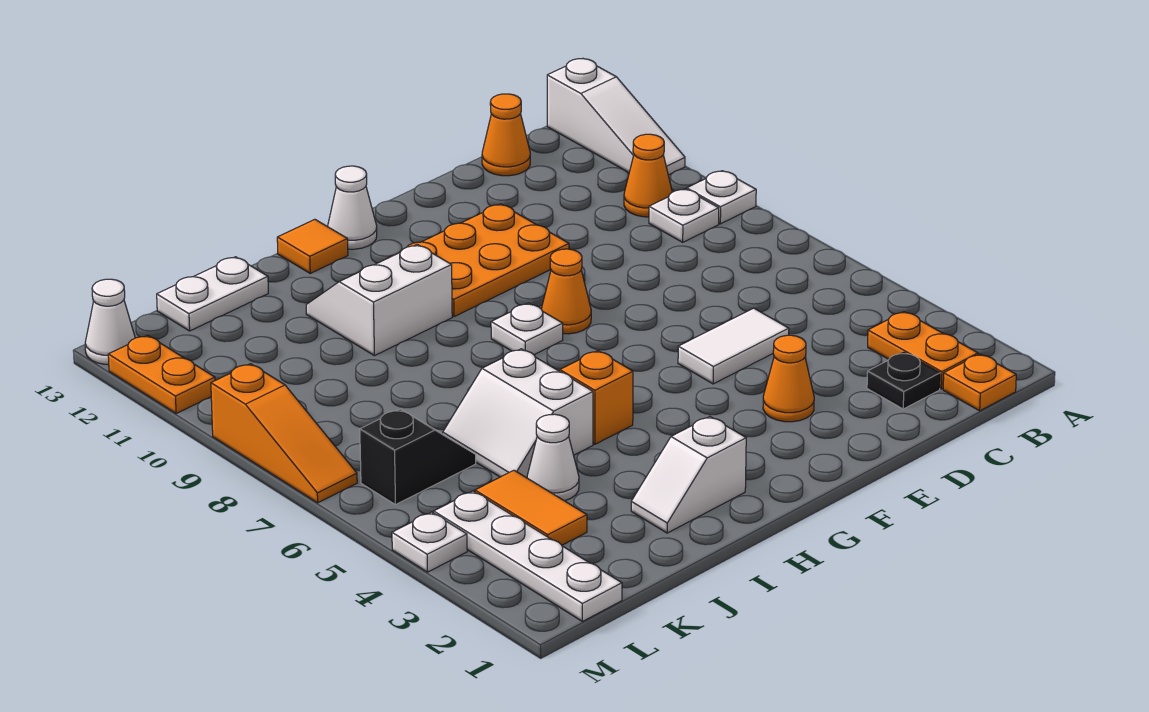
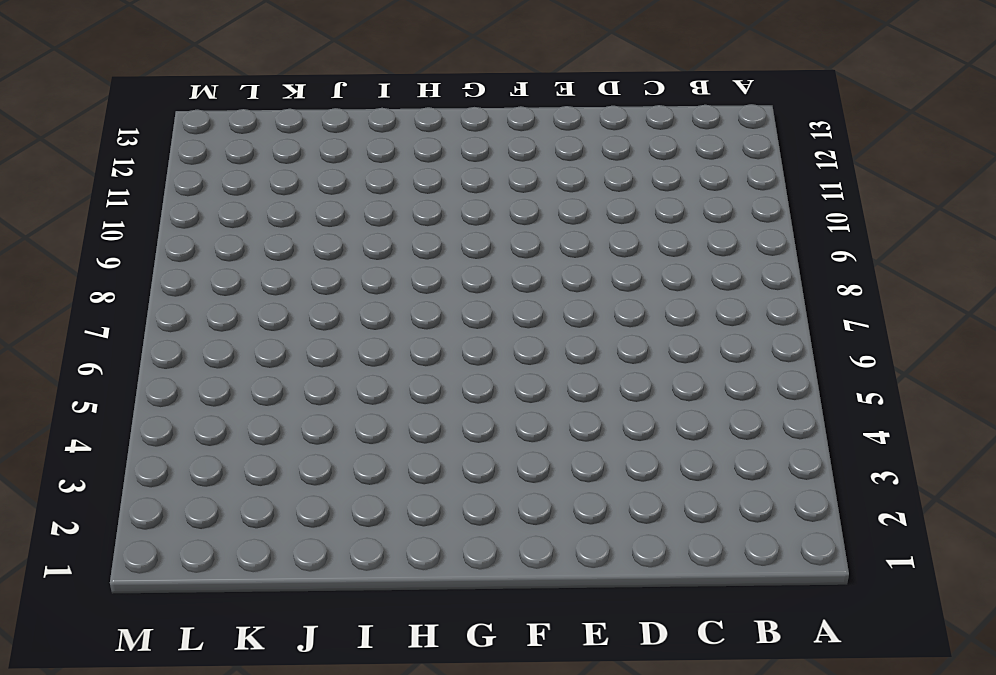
none -> white 1x1 plate [687,171,756,224]
none -> white 1x3 slope [547,59,685,175]
none -> orange 1x1 plate [943,354,1016,411]

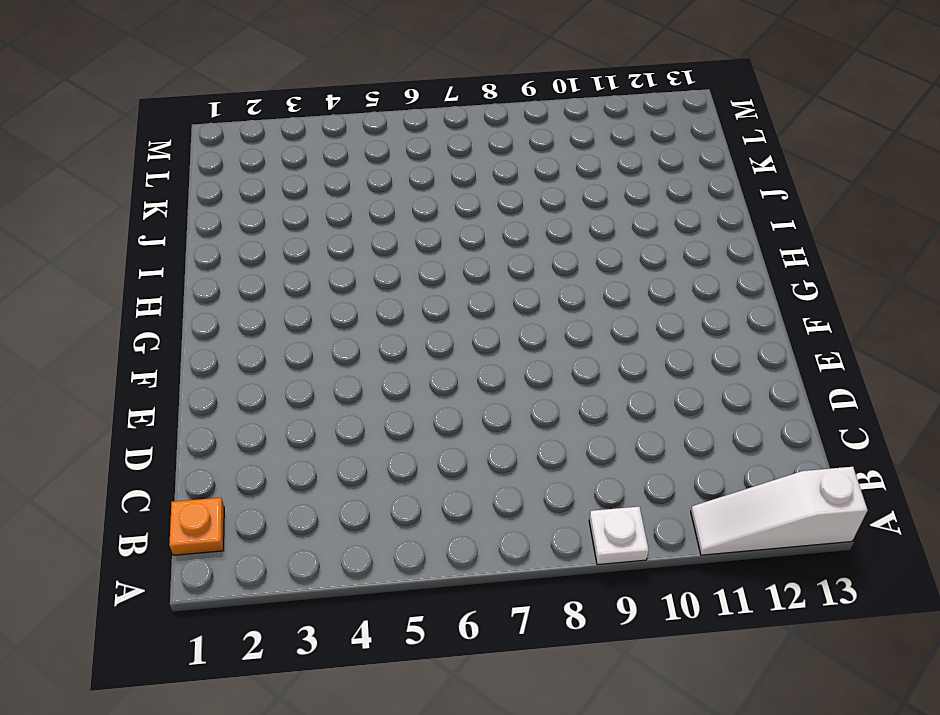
none -> orange 1x2 plate [868,312,978,389]
none -> white 1x1 plate [649,189,719,242]
none -> orange 1x1 cone [624,134,672,217]

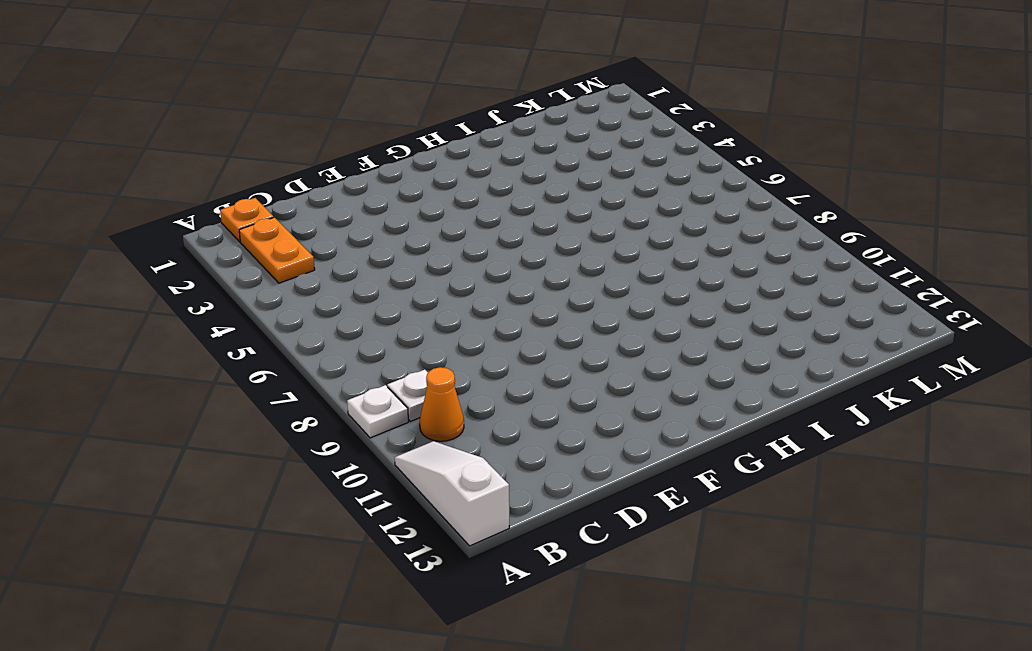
none -> black 1x1 plate [867,352,940,409]
none -> orange 1x1 cone [482,94,530,176]
none -> white 1x2 tile [678,308,789,384]

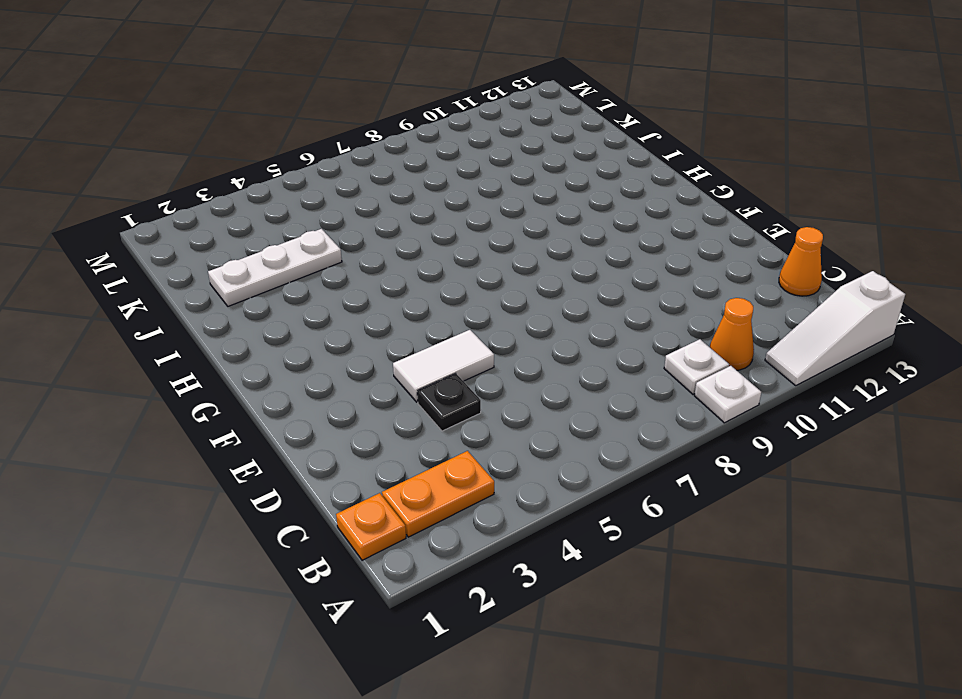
black 1x1 plate [417,373,481,431] -> black 1x1 plate moved to [867,352,940,409]
white 1x2 tile [393,330,494,402] -> white 1x2 tile turned to [678,308,789,384]
white 1x3 plate [208,229,342,306] -> white 1x1 cone [527,414,579,501]
none -> orange 1x1 cone [763,335,814,422]
none -> orange 2x3 plate [387,204,569,317]
none -> orange 1x1 cone [542,249,591,334]

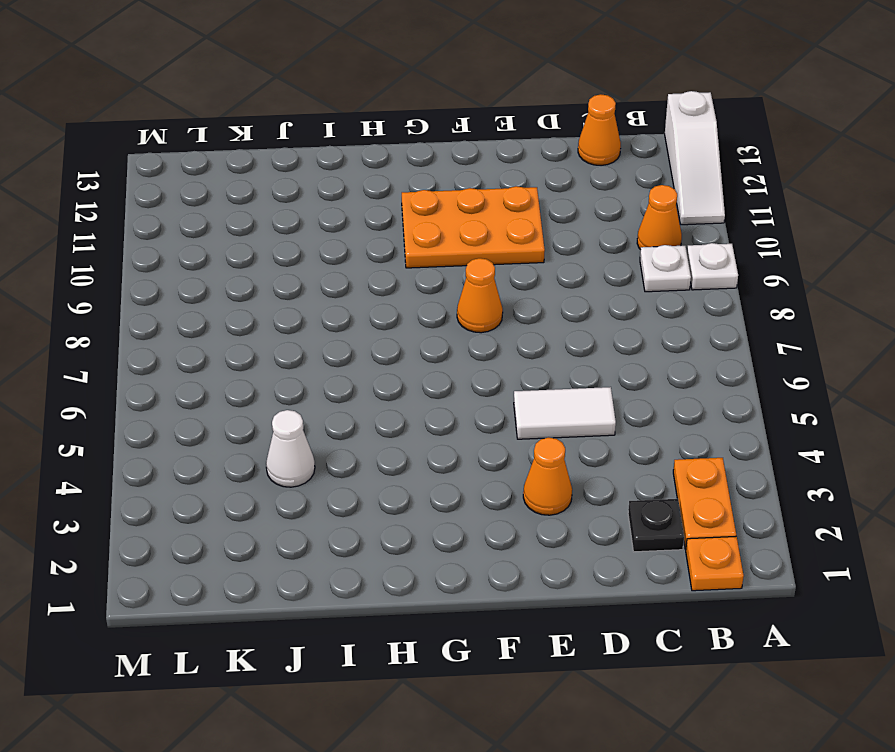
none -> white 1x1 plate [491,303,563,355]
none -> white 1x1 cone [328,166,377,249]
none -> white 1x2 slope [631,417,746,533]

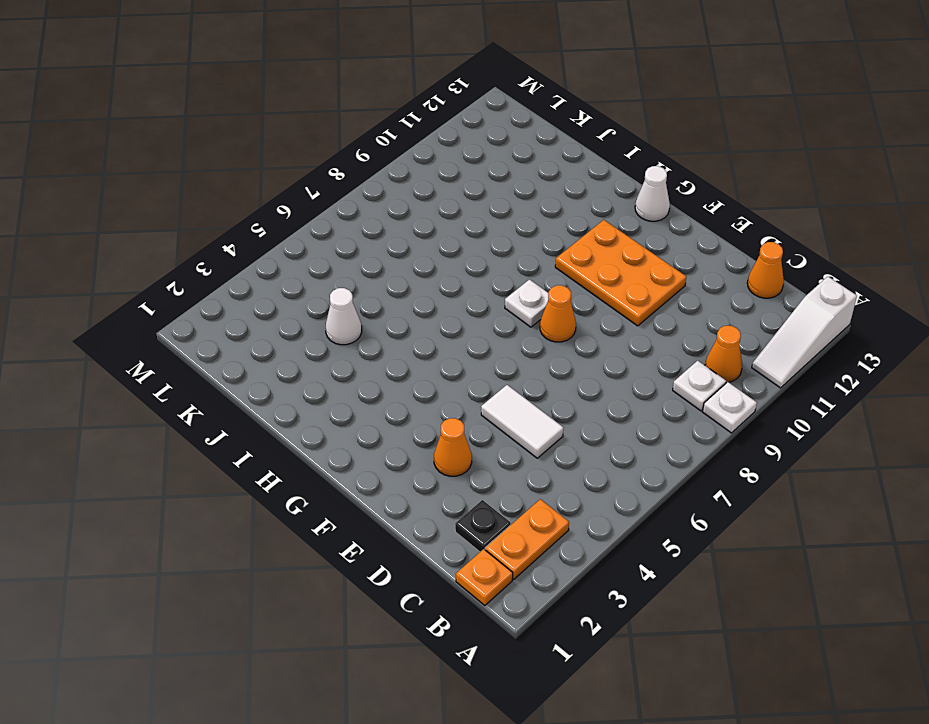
none -> white 1x2 slope [631,417,746,533]
none -> orange 1x1 brick [560,351,633,444]
none -> white 2x2 slope [306,244,452,356]

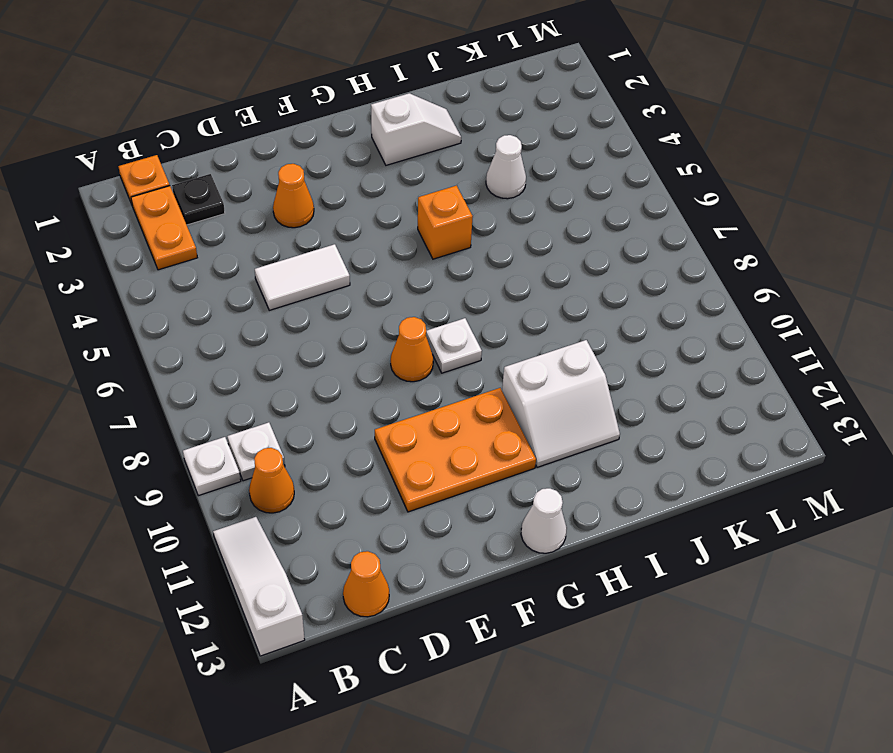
none -> orange 1x1 tile [277,219,348,273]
none -> white 2x2 slope [443,349,593,478]
none -> white 1x2 plate [157,257,268,331]

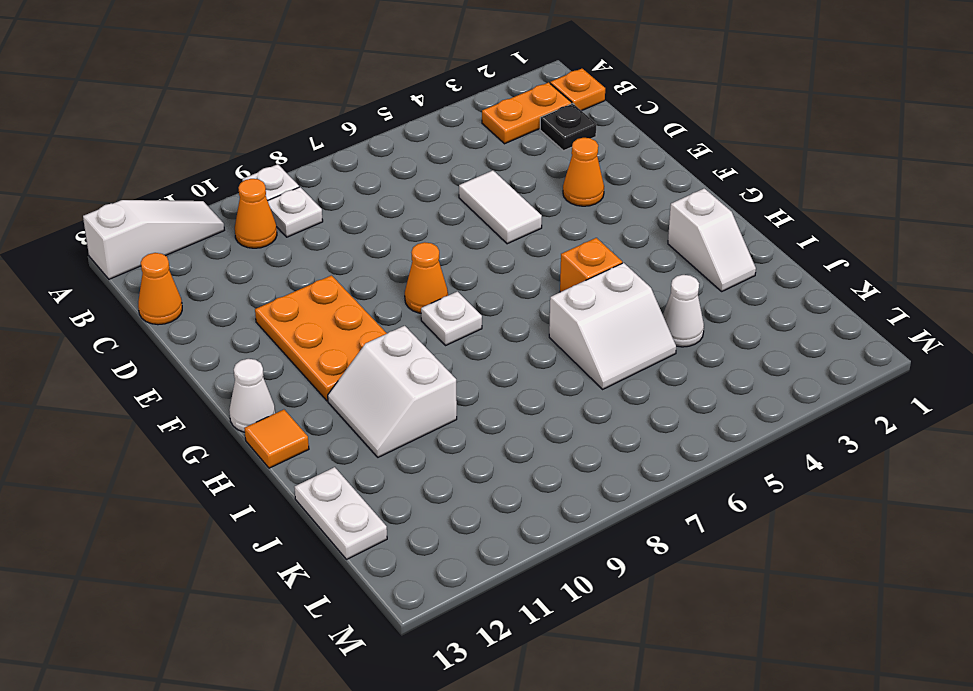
none -> orange 1x2 tile [475,470,587,545]
none -> black 1x2 slope [360,409,476,505]
none -> white 1x4 plate [434,491,622,621]

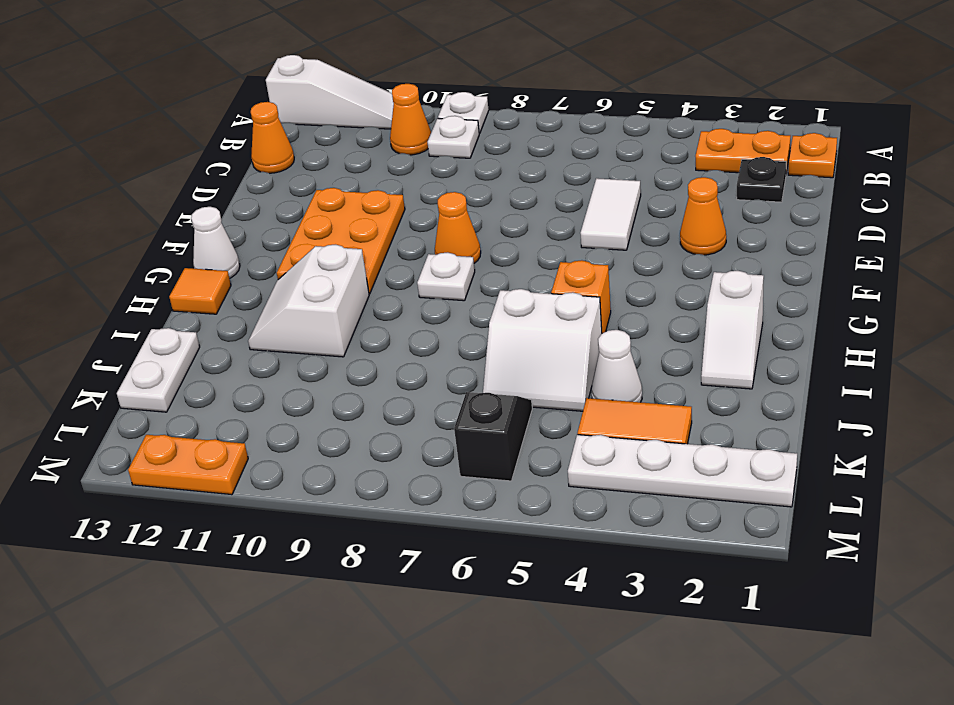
none -> white 1x1 plate [392,512,467,572]
none -> orange 1x3 slope [211,364,357,503]
none -> white 1x1 cone [85,279,135,364]

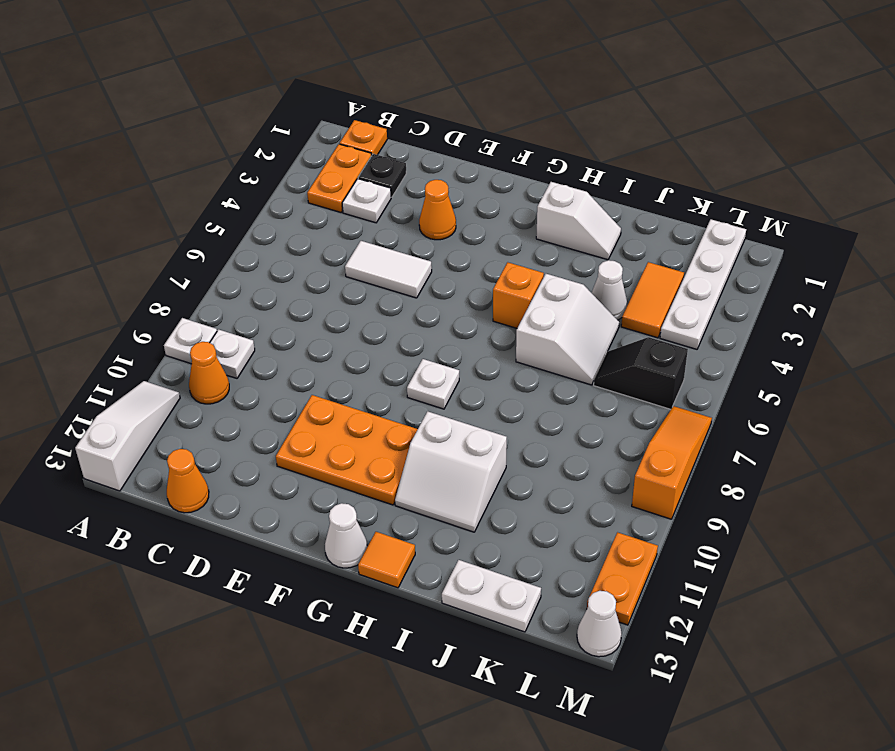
white 1x1 plate [342,179,391,223] -> white 1x1 plate moved to [392,512,467,572]
none -> orange 1x1 cone [542,249,591,334]

